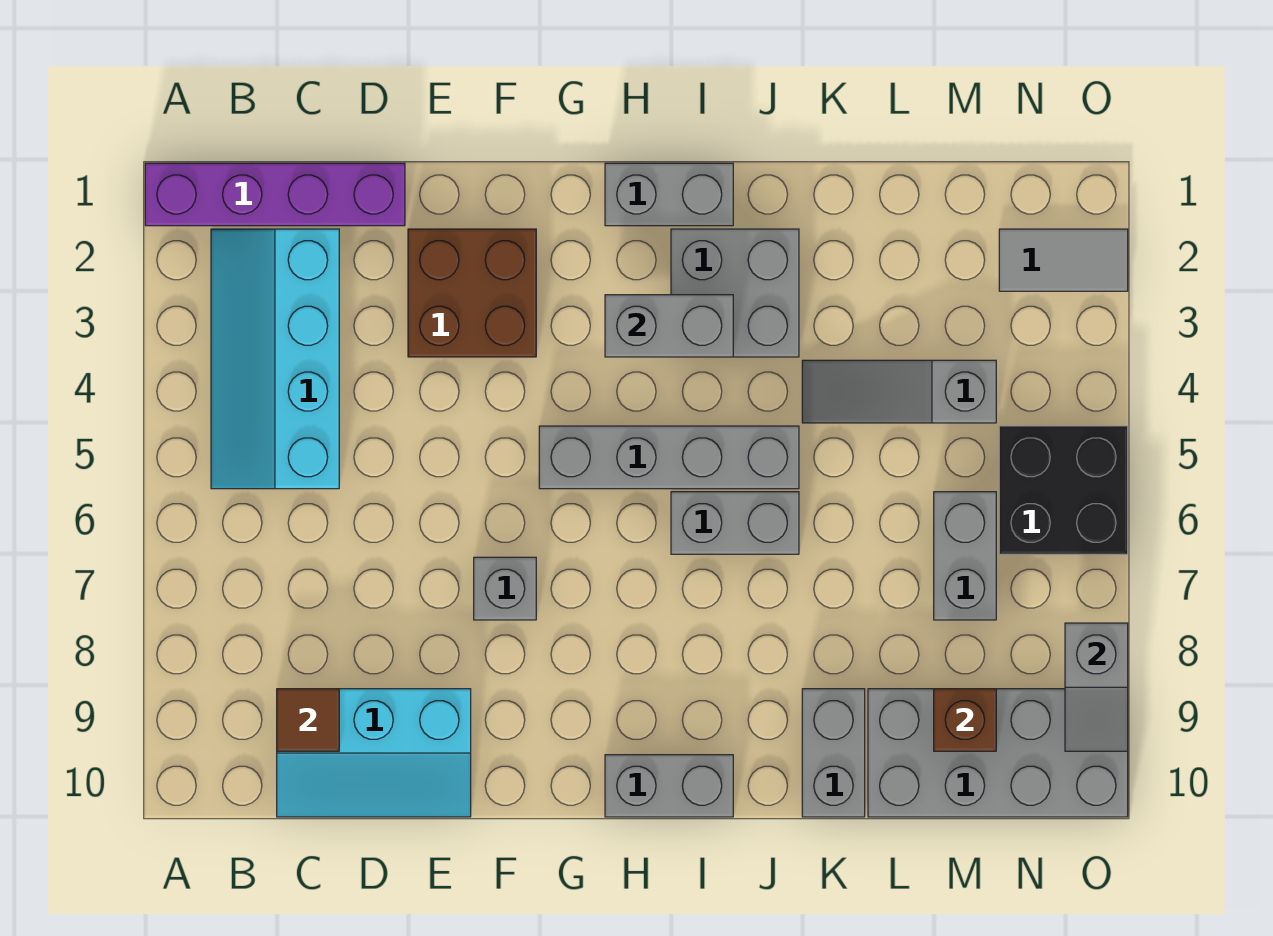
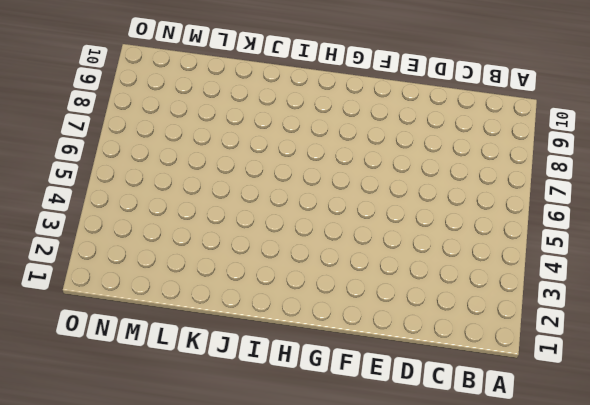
none -> purple 1x4 brick [145,163,405,226]
none -> cyan 2x4 slope [211,229,339,489]
none -> cyan 2x3 slope [277,689,471,817]

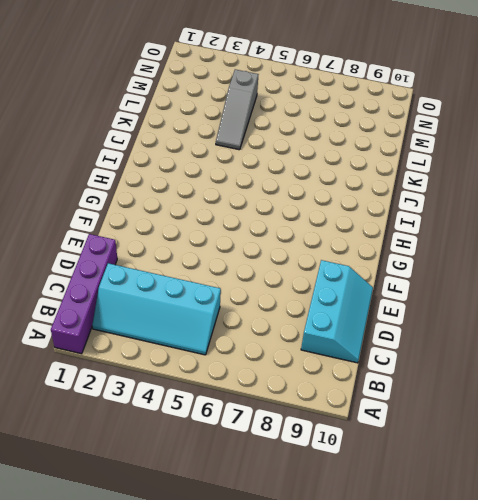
none -> brown 2x2 brick [408,229,536,357]
none -> grey 1x1 brick [474,557,536,620]
none -> grey 1x4 brick [539,426,799,489]

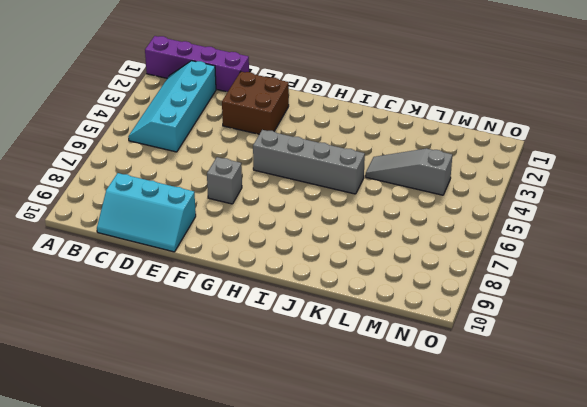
none -> grey 1x2 brick [605,163,733,226]
none -> grey 1x2 brick [605,755,733,817]
none -> grey 2x2 brick [671,229,799,357]

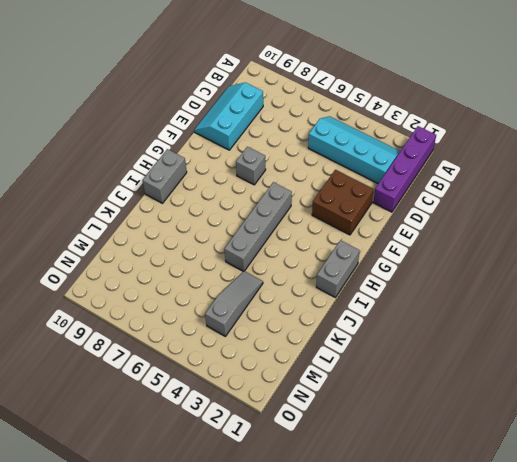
none -> grey 2x2 brick [671,229,799,357]
none -> grey 1x2 brick [671,492,799,554]
none -> grey 1x2 brick [802,689,865,817]

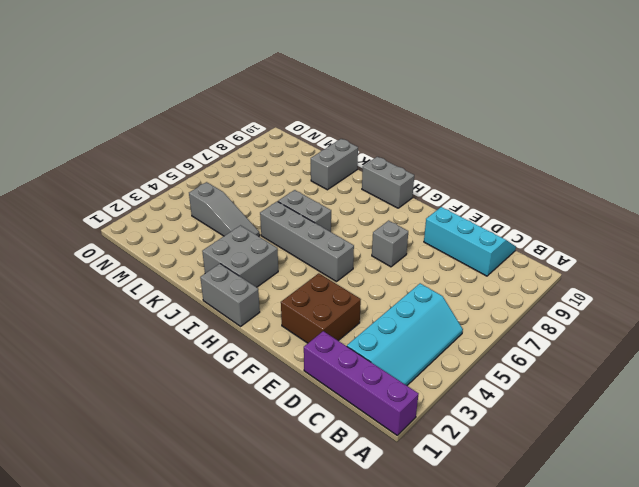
none -> grey 2x4 brick [868,689,1128,817]
none -> grey 1x2 brick [934,492,996,620]
none -> grey 1x2 tile [999,229,1128,291]

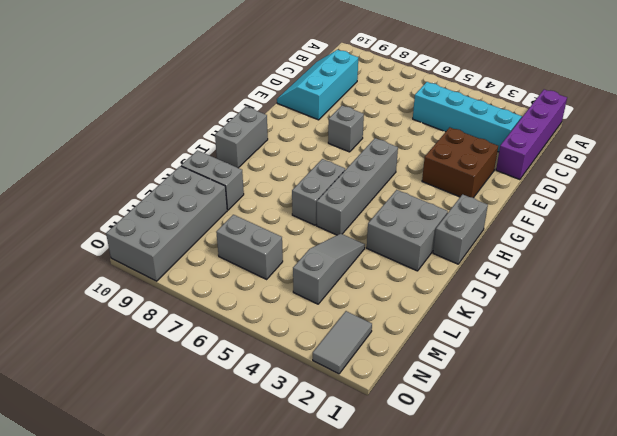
none -> black 2x2 brick [999,426,1128,554]
none -> brown 1x1 tile [277,689,339,751]
none -> grey 1x2 brick [605,295,733,357]

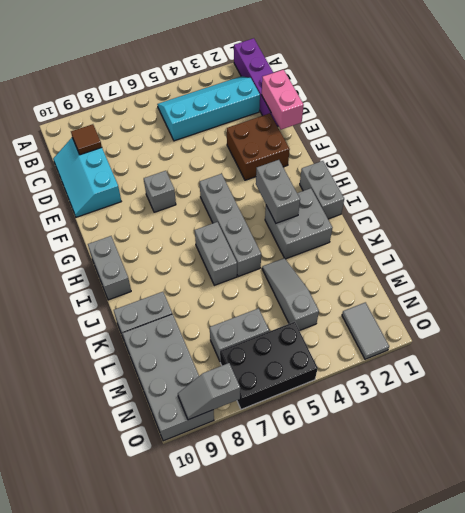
pink 1x2 brick [262,70,304,129] -> none
black 2x3 brick [220,322,318,409] -> black 2x2 brick [999,426,1128,554]
none -> brown 1x1 brick [934,689,996,751]

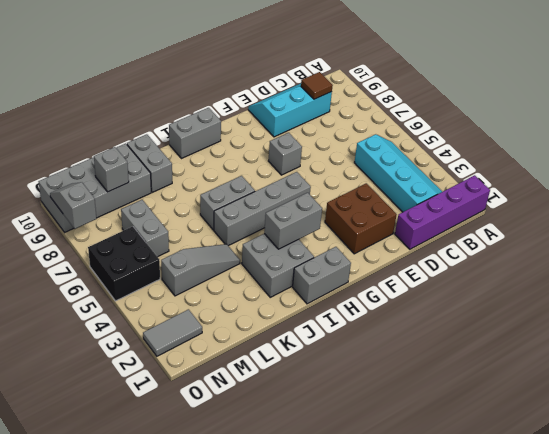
grey 1x1 brick [94,147,129,192] -> brown 1x1 brick [934,689,996,751]

